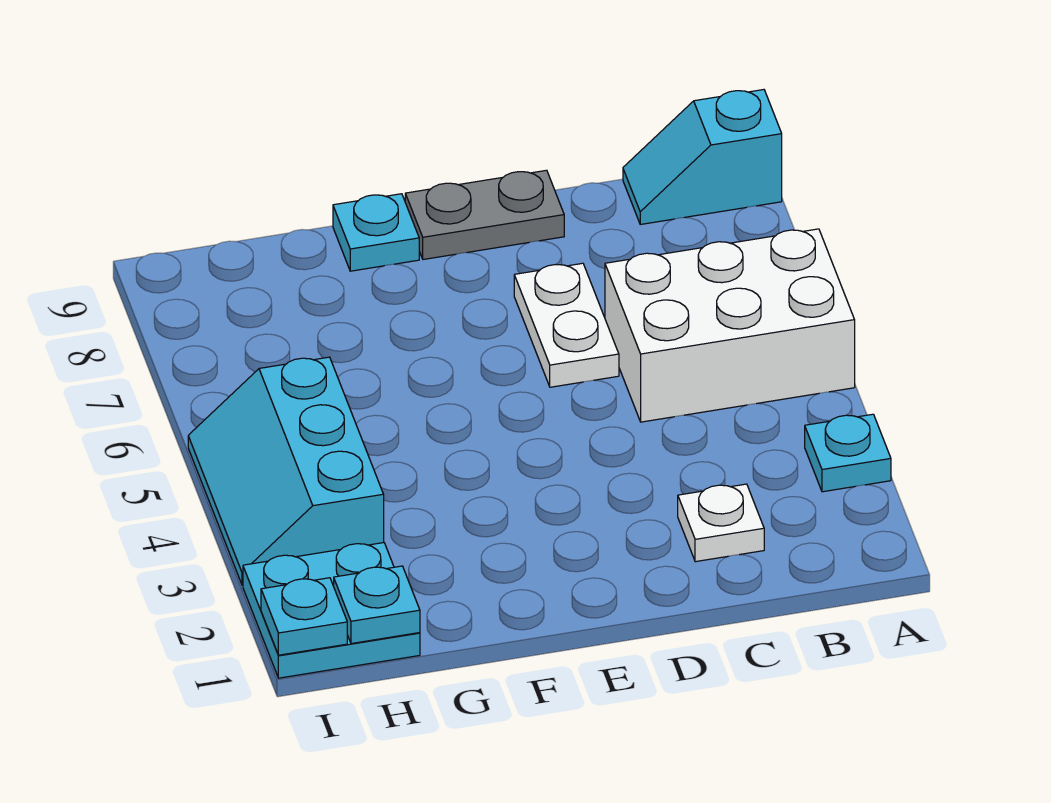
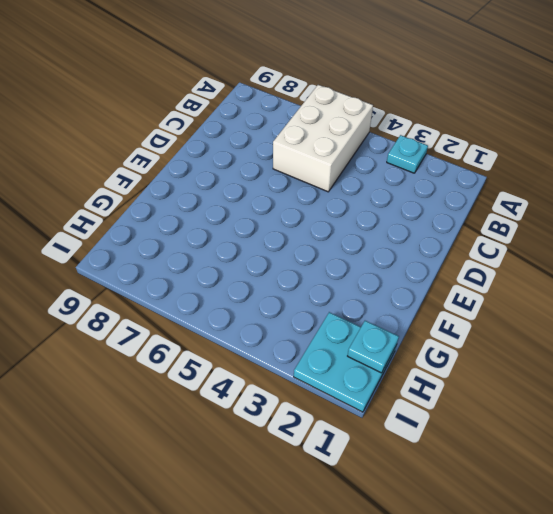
none -> cyan 1x2 slope [623,90,782,224]
none -> white 1x1 plate [678,484,764,562]

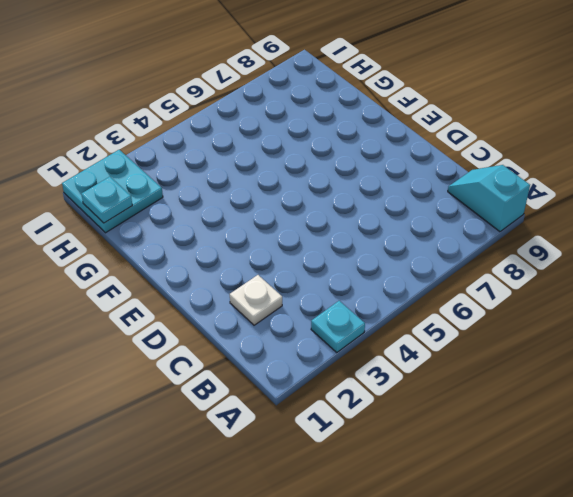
none -> white 2x3 brick [605,229,855,422]
none -> white 1x2 plate [514,263,619,387]

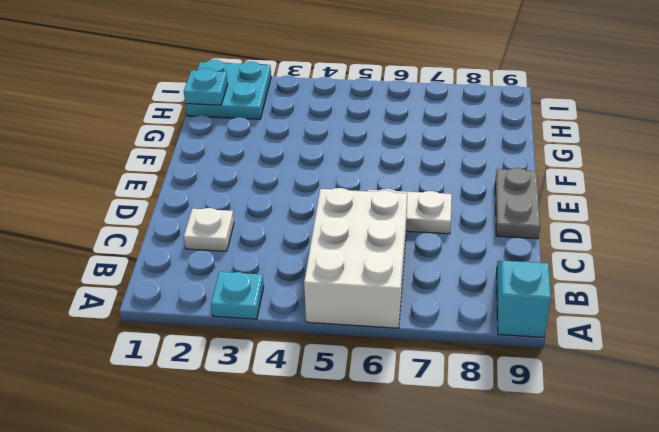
none -> cyan 1x1 plate [333,194,419,271]
none -> cyan 2x3 slope [188,357,384,585]

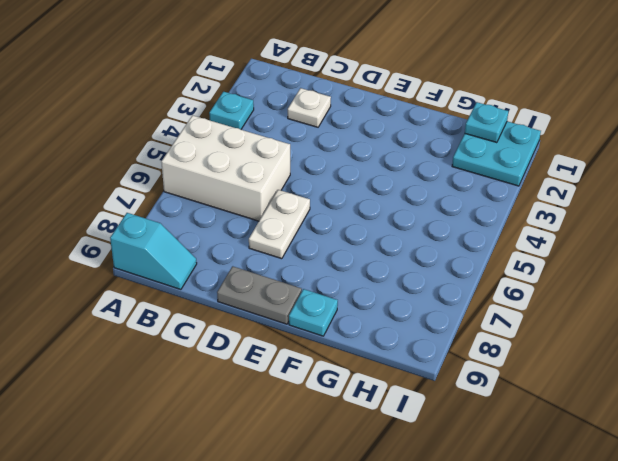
none -> cyan 2x3 slope [188,357,384,585]
none -> cyan 1x1 plate [261,578,347,655]

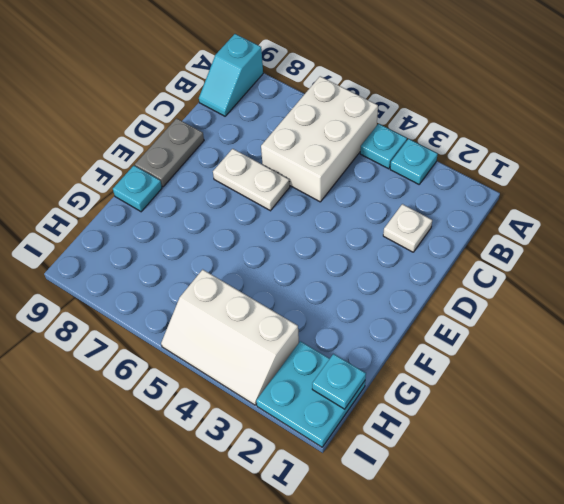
cyan 1x1 plate [360,124,407,169] -> cyan 1x1 plate moved to [261,578,347,655]
white 2x3 slope [161,270,299,405] -> cyan 2x3 slope [188,357,384,585]

